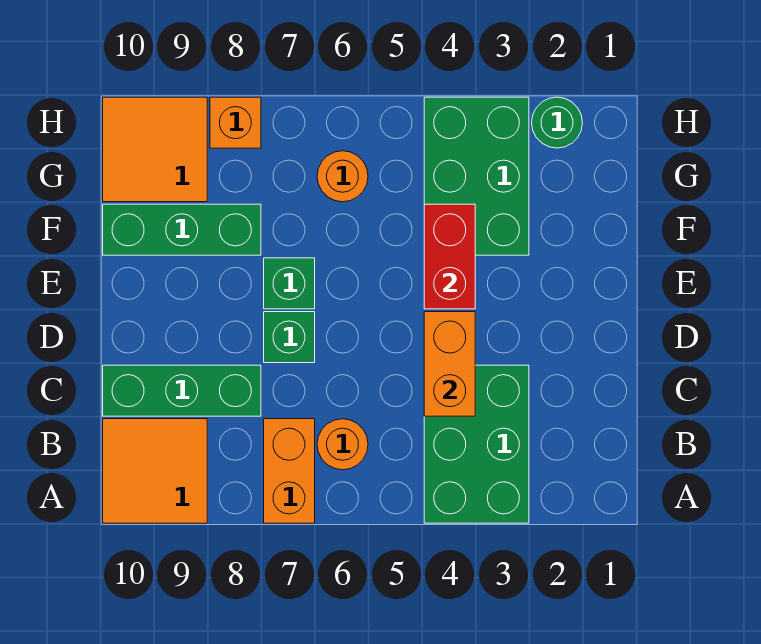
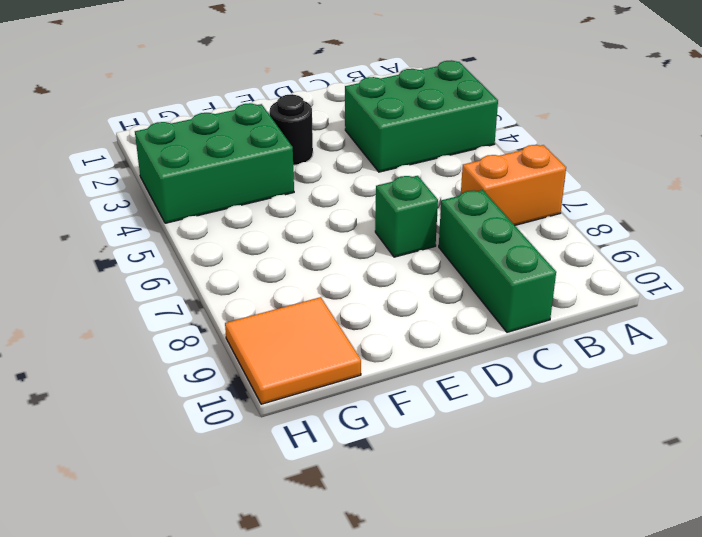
black 1x1 round brick [270,94,313,165] -> none
none -> orange 2x2 tile [103,419,207,523]
none -> orange 1x1 round brick [317,419,368,470]
none -> green 1x1 brick [264,258,315,309]

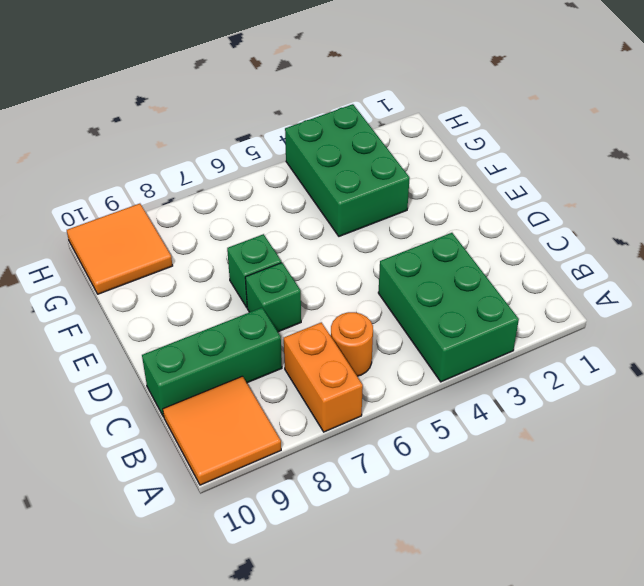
none -> green 1x3 brick [103,204,261,255]
none -> orange 1x1 round brick [317,151,368,202]
none -> green 1x1 round brick [532,97,583,148]

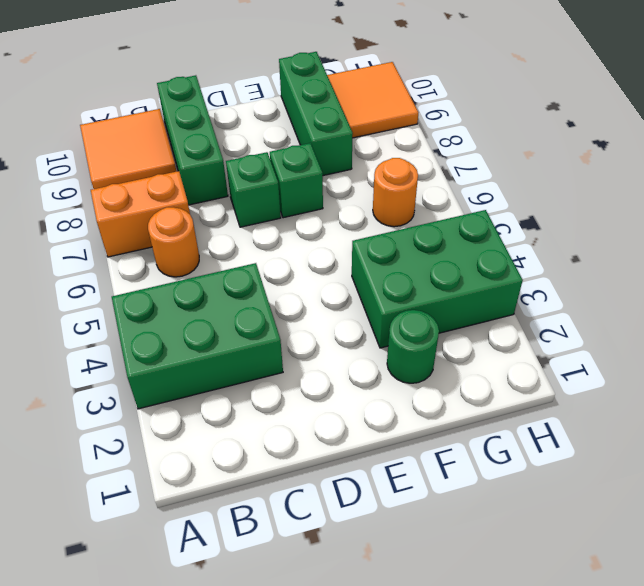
green 1x1 round brick [387,310,439,383] -> green 1x1 round brick moved to [532,97,583,148]
none -> orange 1x1 brick [210,97,261,148]
none -> orange 1x2 brick [424,312,475,416]
none -> red 1x2 brick [424,204,475,309]

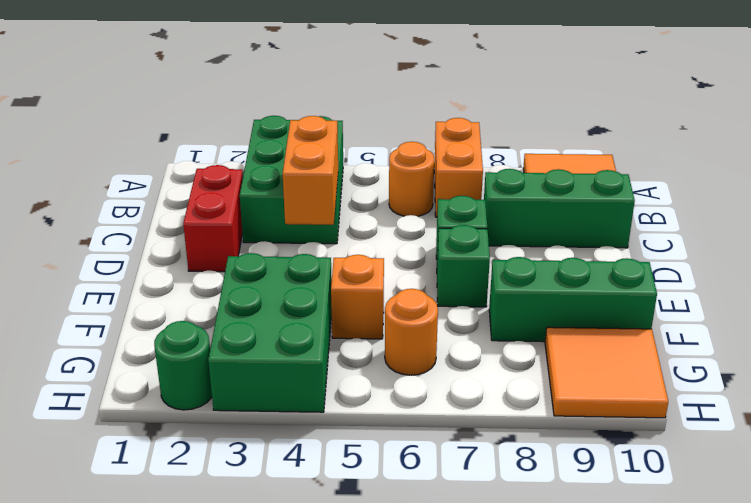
red 1x2 brick [183,165,243,272] -> red 1x2 brick moved to [424,204,475,309]
orange 1x1 brick [331,255,384,339] -> orange 1x1 brick moved to [210,97,261,148]

